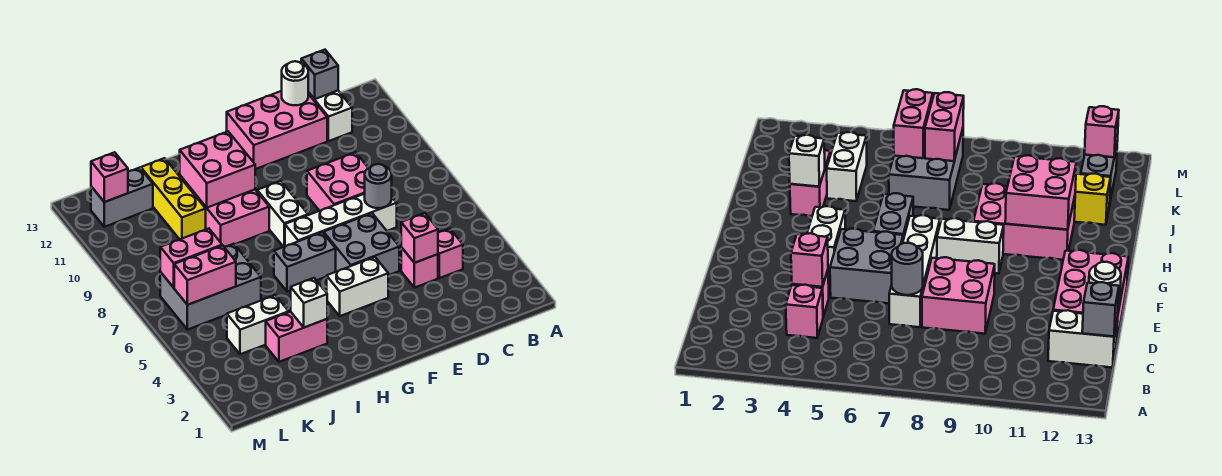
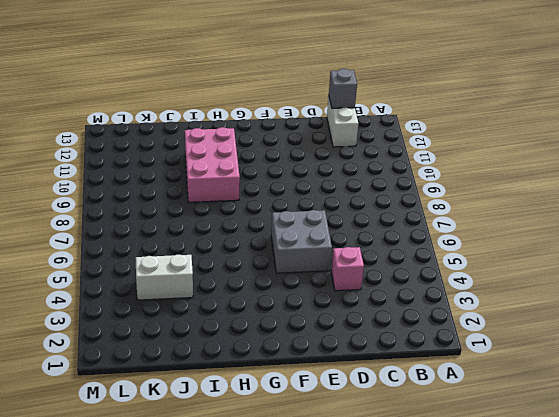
none -> pink 1x1 brick [438,228,463,278]
none -> white 1x4 brick [285,194,397,246]
none -> pink 2x2 brick [307,152,368,211]

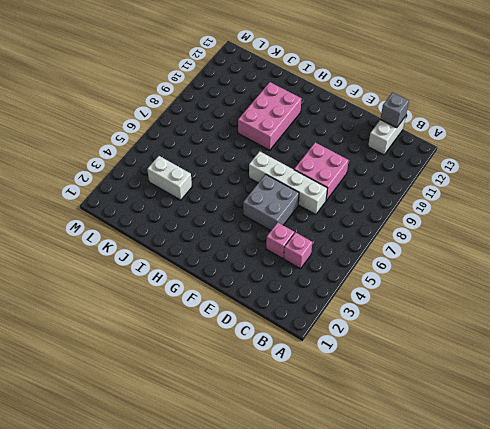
none -> pink 2x3 brick [227,91,327,169]
none -> white 1x2 brick [327,257,388,316]
none -> grey 1x2 brick [274,232,336,291]

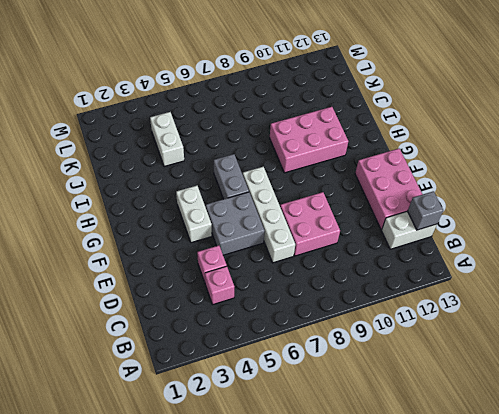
none -> white 1x2 brick [257,181,308,247]
none -> pink 1x2 brick [266,312,327,362]
none -> grey 2x3 brick [160,244,261,330]

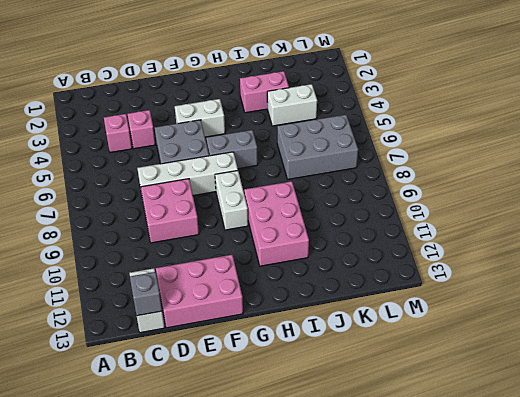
none -> yellow 1x3 brick [141,158,206,239]
none -> grey 1x2 brick [91,168,153,227]
none -> pink 1x1 brick [401,213,438,263]

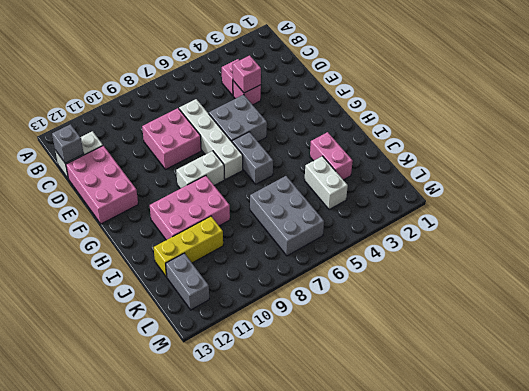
none -> white 1x2 brick [327,257,388,316]
none -> grey 1x1 round brick [365,164,392,208]
none -> white 1x1 round brick [282,61,308,105]

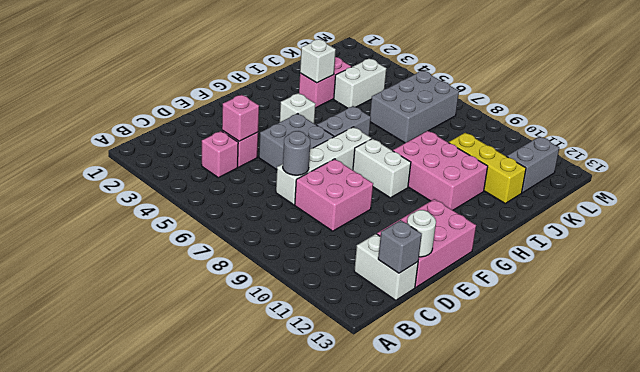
white 1x1 brick [280,93,315,123] -> white 1x2 brick [327,257,388,316]
none -> pink 2x2 brick [180,132,255,208]
none -> pink 1x2 brick [174,245,236,305]
none -> pink 1x2 brick [160,229,222,288]

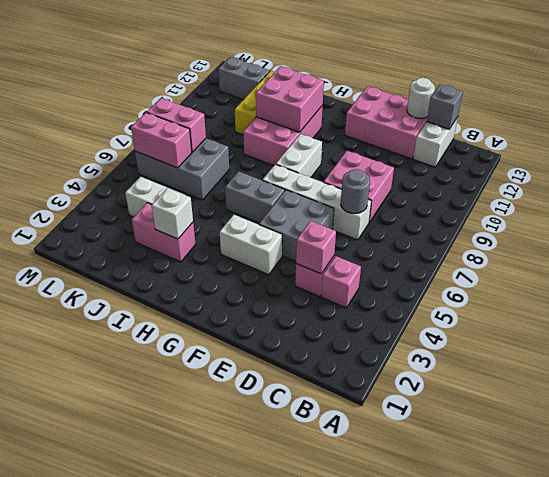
none -> pink 1x1 brick [91,152,128,202]

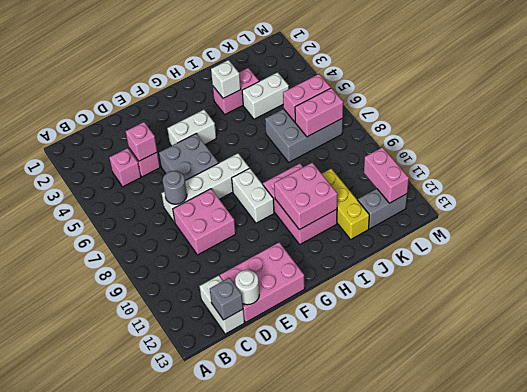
pink 1x2 brick [364,147,409,203] -> pink 1x1 brick [91,152,128,202]
none -> grey 1x2 brick [274,232,336,291]

